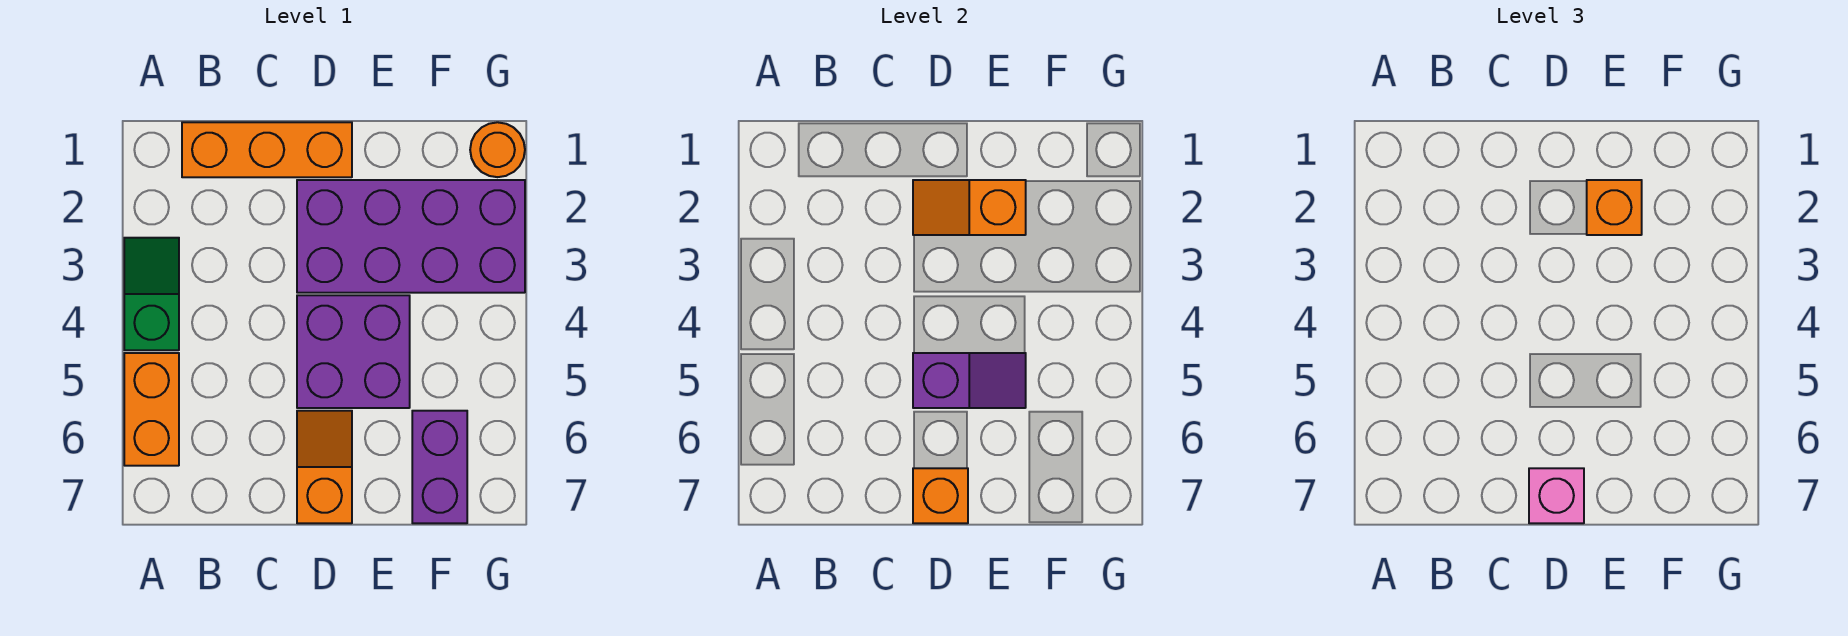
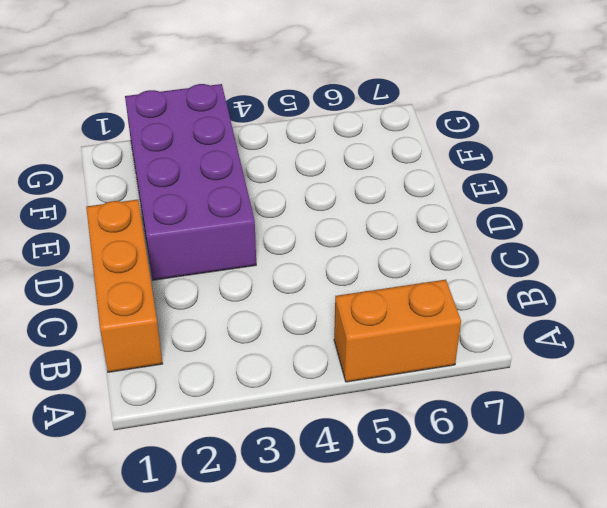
none -> green 1x2 slope [124,238,179,350]
none -> purple 2x2 brick [297,295,410,408]
none -> orange 1x2 slope [297,411,352,523]

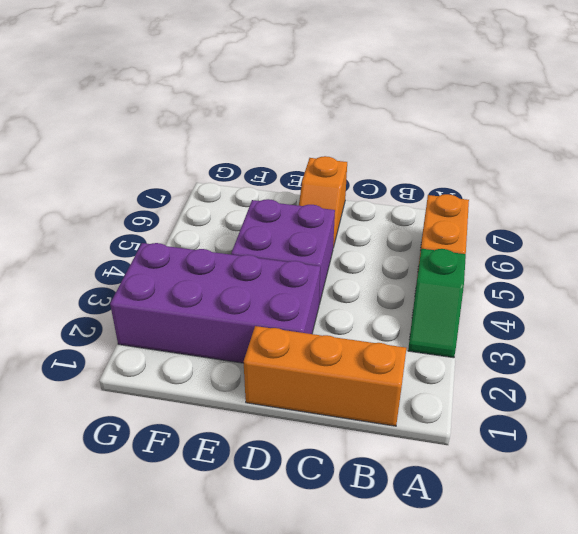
none -> purple 1x2 brick [412,411,467,523]
none -> orange 1x1 round brick [470,122,525,177]
none -> orange 1x2 slope [913,180,1026,235]

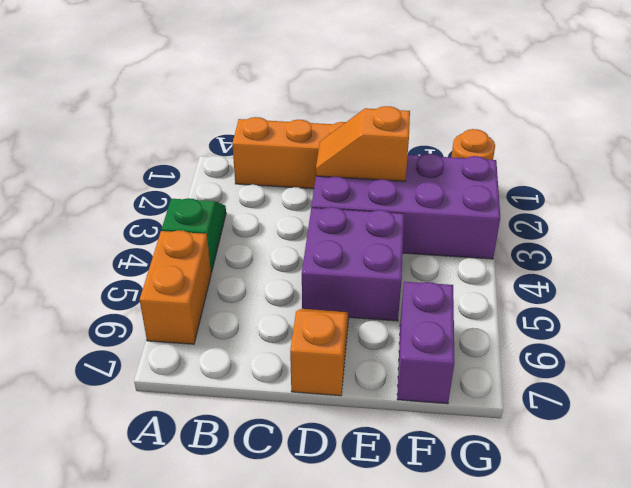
none -> purple 1x2 slope [913,353,1026,408]
none -> orange 1x1 brick [913,468,968,523]
none -> pink 1x1 brick [1529,468,1584,523]

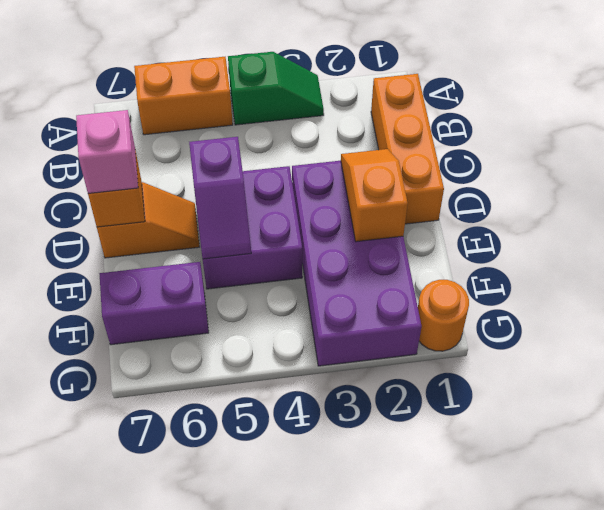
none -> orange 1x1 brick [1587,180,1642,235]

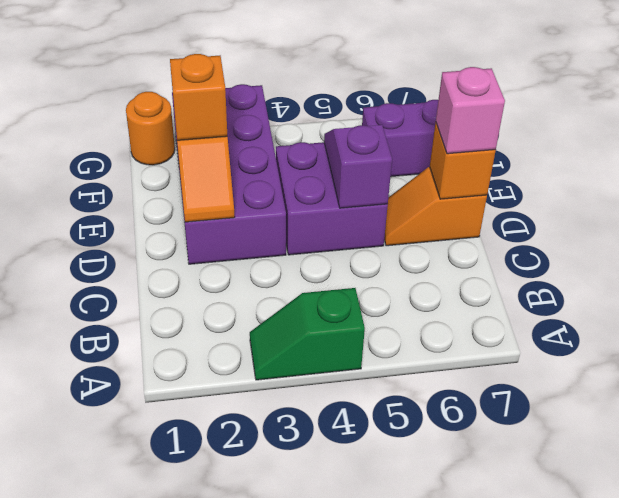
none -> orange 1x2 brick [124,353,179,466]
none -> orange 1x3 brick [182,122,352,177]

